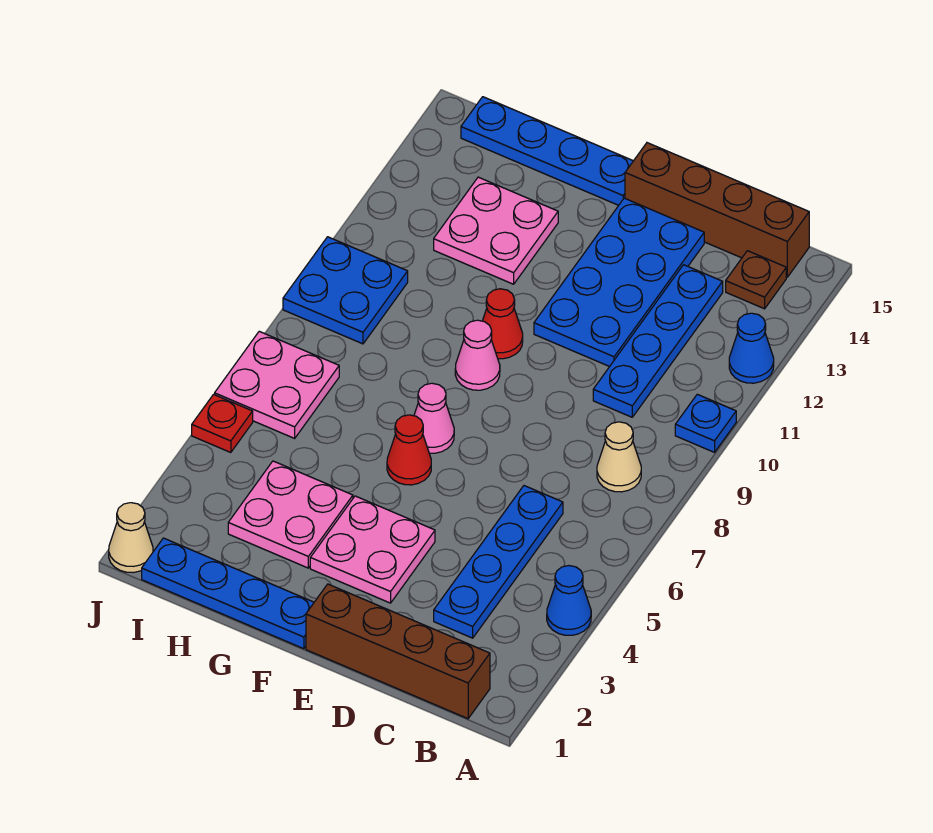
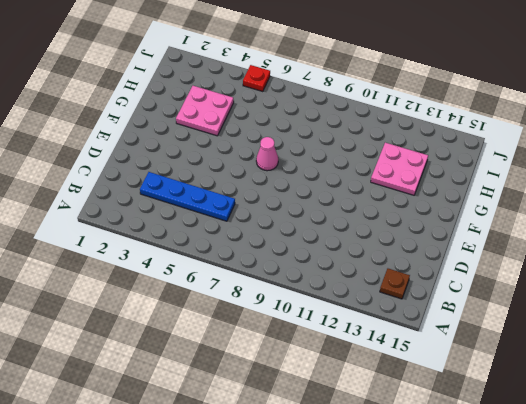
none -> blue 1x1 cone [547,566,591,635]
none -> blue 1x1 plate [675,394,736,452]
none -> blue 1x1 cone [729,313,774,383]

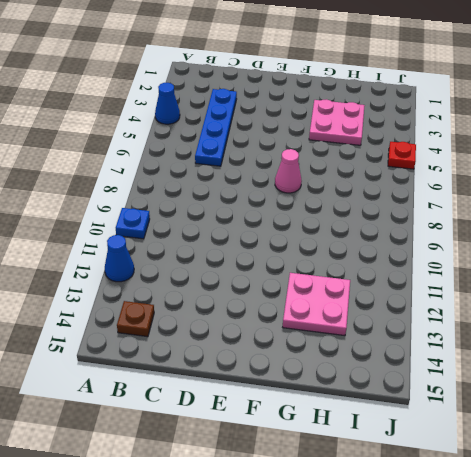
none -> brown 1x4 brick [306,584,490,719]
none -> tan 1x1 cone [597,422,641,492]
none -> brown 1x4 brick [625,143,809,277]

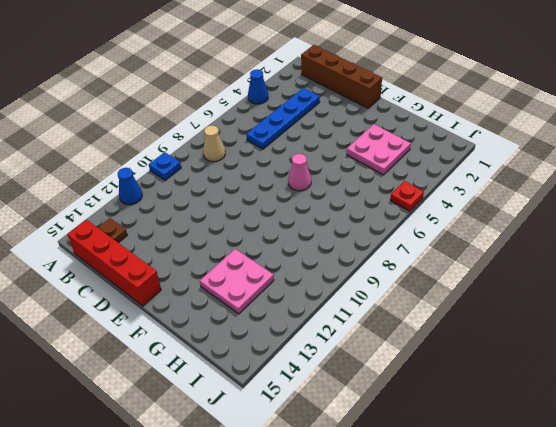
red 1x4 brick [67,220,161,306] -> brown 1x4 brick [625,143,809,277]
none -> blue 1x4 plate [593,265,723,417]
none -> blue 2x4 plate [534,198,704,367]
none -> pink 2x2 plate [310,496,435,603]

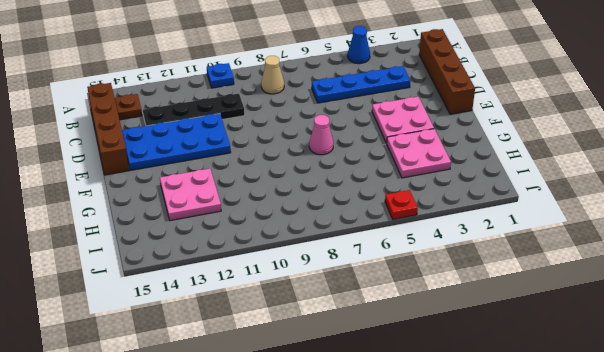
black 1x4 plate [143,94,245,126] -> blue 1x4 plate [593,265,723,417]
none -> blue 1x1 cone [729,313,774,383]
none -> blue 1x4 plate [142,538,314,649]
none -> red 1x1 cone [387,415,431,485]

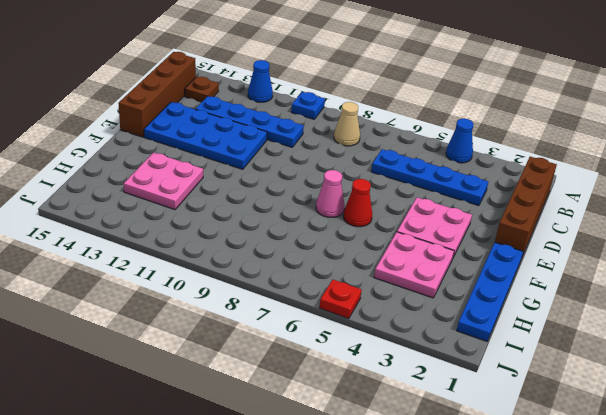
none -> pink 1x1 cone [455,320,500,390]
none -> red 1x1 cone [483,289,523,359]
none -> blue 1x4 plate [461,97,633,205]

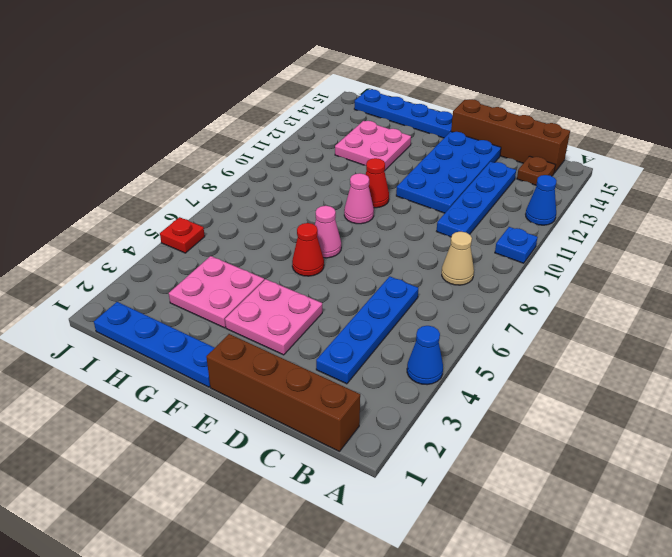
none -> pink 2x2 plate [215,331,339,438]
none -> blue 2x2 plate [283,237,408,344]
none -> tan 1x1 cone [109,503,153,573]

